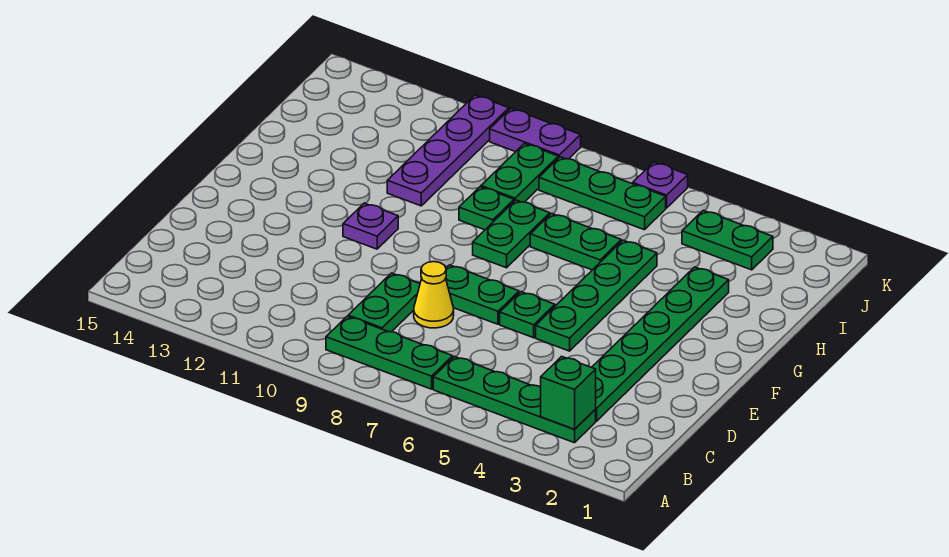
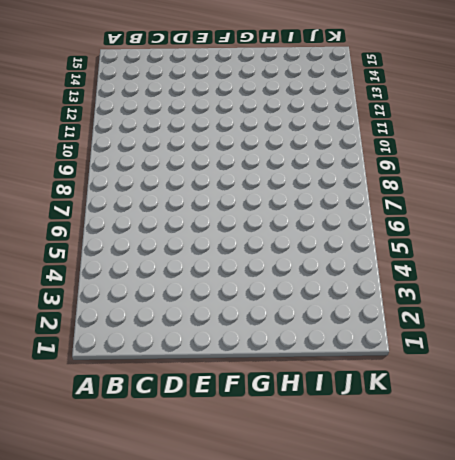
none -> green 1x4 plate [433,357,596,443]
none -> green 1x3 plate [326,316,453,389]
none -> green 1x6 plate [592,267,729,421]

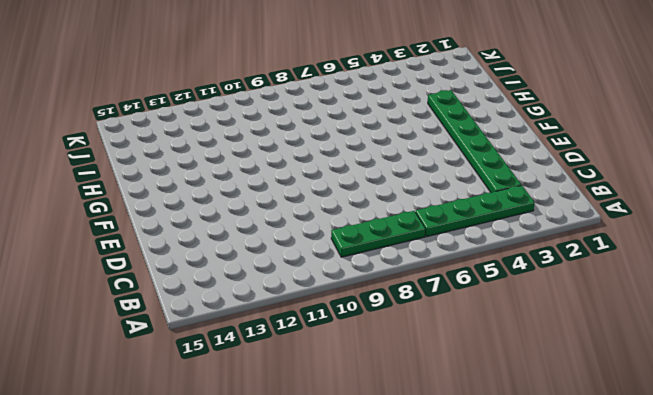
none -> green 1x2 plate [348,273,420,332]
none -> yellow 1x1 cone [414,262,454,328]
none -> green 1x4 plate [536,240,657,351]

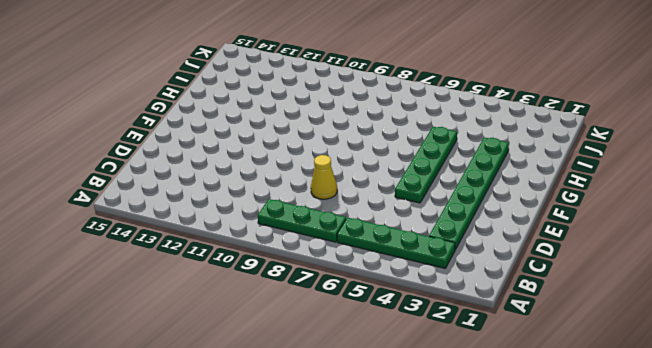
none -> green 1x2 plate [348,273,420,332]
none -> green 1x1 plate [500,292,555,338]
none -> green 1x2 plate [446,265,519,324]

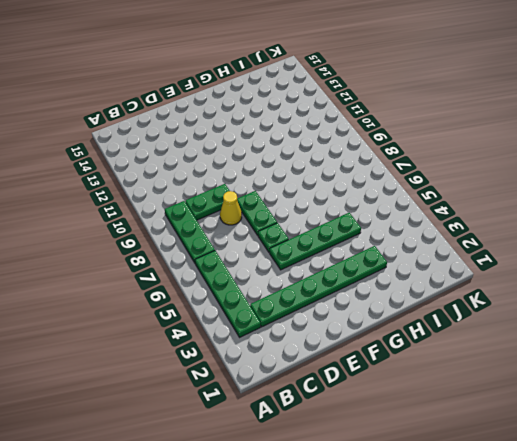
none -> purple 1x1 plate [343,203,398,249]
none -> green 1x2 plate [473,200,550,268]
none -> green 1x2 plate [530,213,621,270]

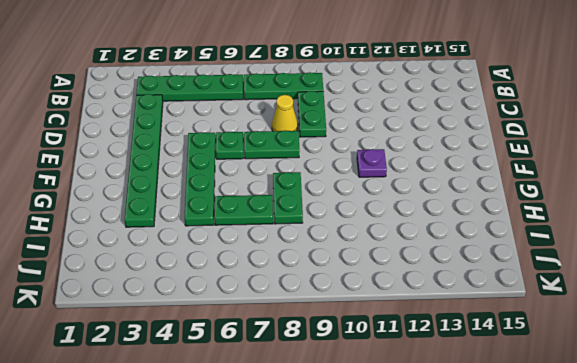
none -> green 1x1 plate [459,187,514,230]
none -> purple 1x4 plate [387,95,509,206]
none -> green 1x2 plate [481,144,558,202]

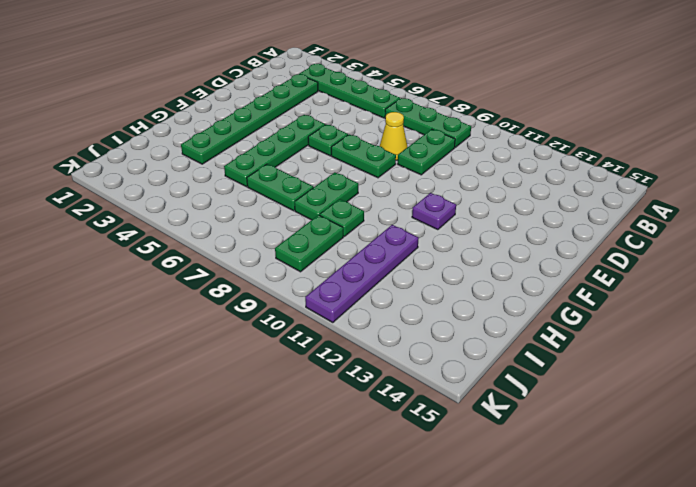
none -> green 1x2 plate [682,210,773,270]
none -> green 1x3 plate [539,157,666,230]
none -> purple 1x1 plate [633,162,688,208]

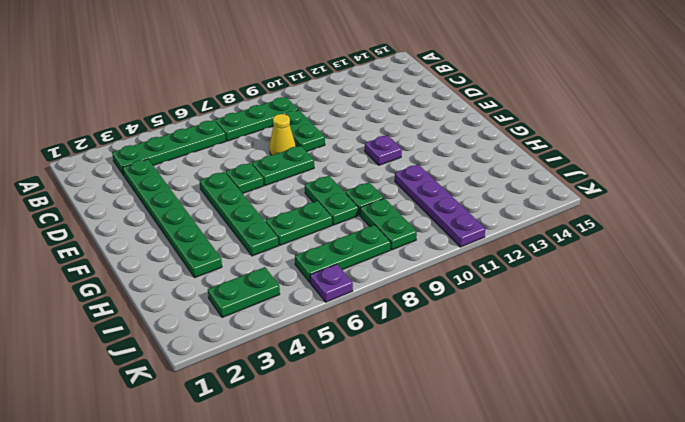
none -> purple 1x2 plate [490,109,581,159]
none -> green 1x1 brick [541,356,596,429]

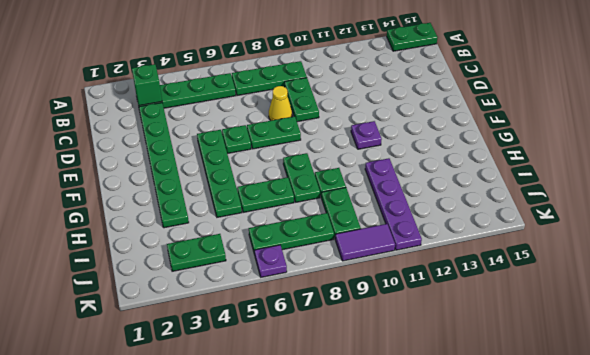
green 1x2 plate [387,23,438,51] -> none
purple 1x2 tile [335,224,395,261] -> purple 1x2 plate [490,109,581,159]

